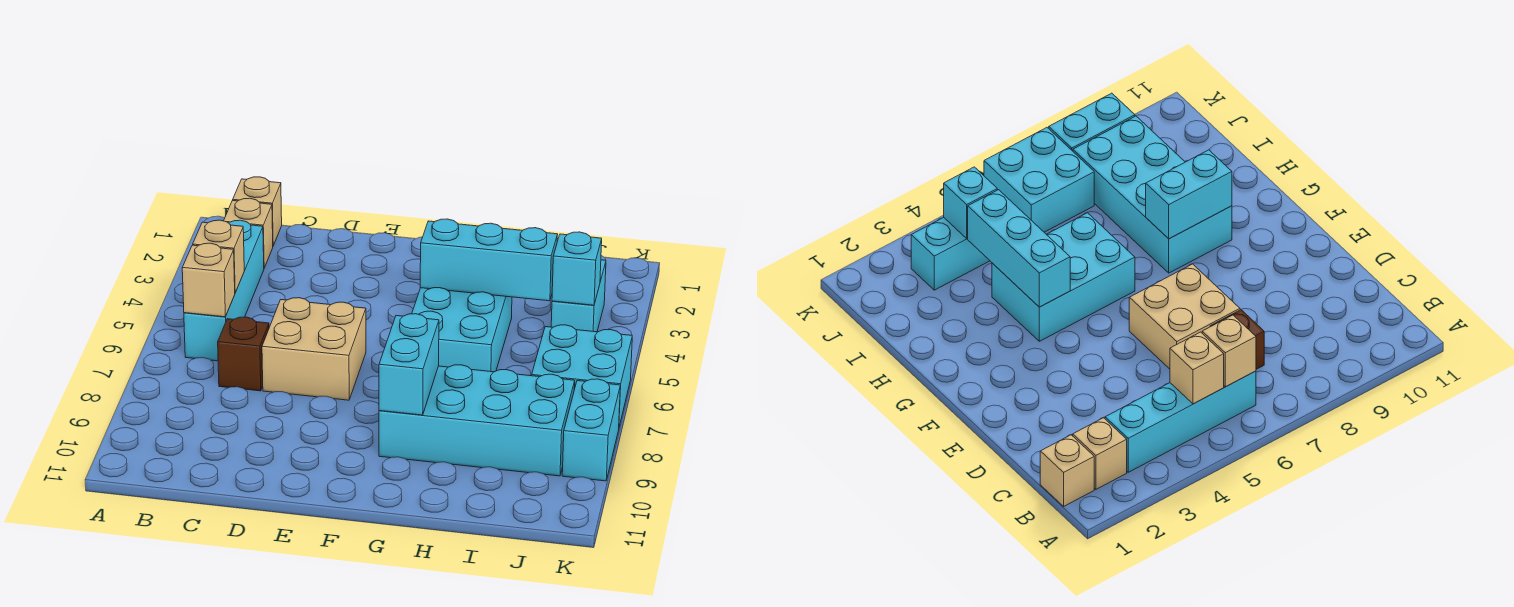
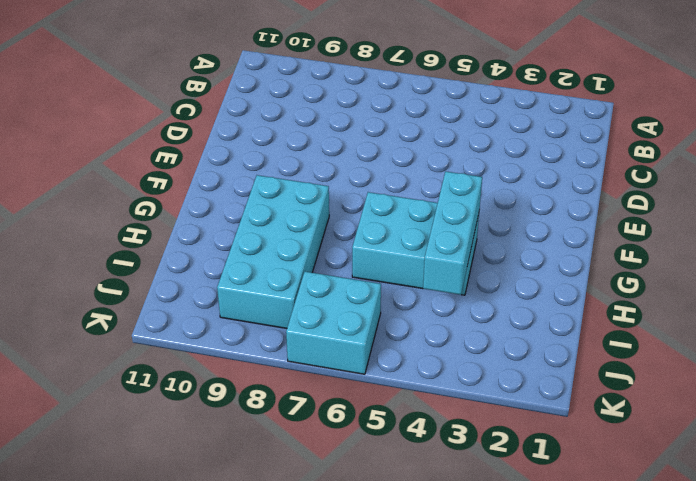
none -> tan 1x1 brick [233,177,282,246]
none -> tan 1x1 brick [224,198,273,268]
none -> cyan 1x4 brick [184,220,264,361]

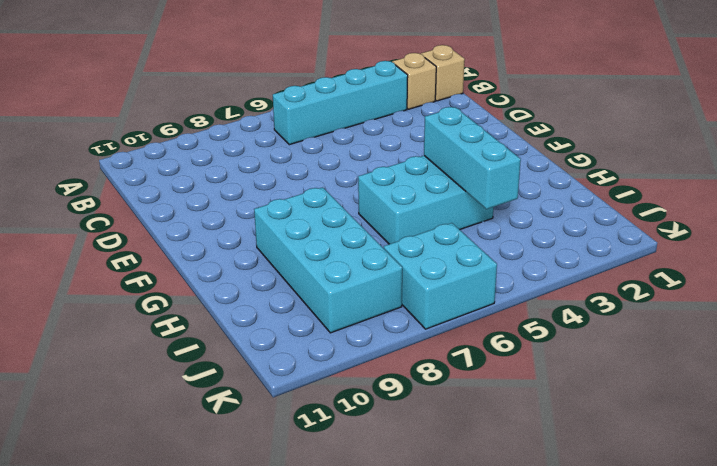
none -> brown 1x1 brick [218,317,269,391]
none -> tan 2x2 brick [262,298,366,400]
none -> cyan 1x2 brick [551,260,606,332]

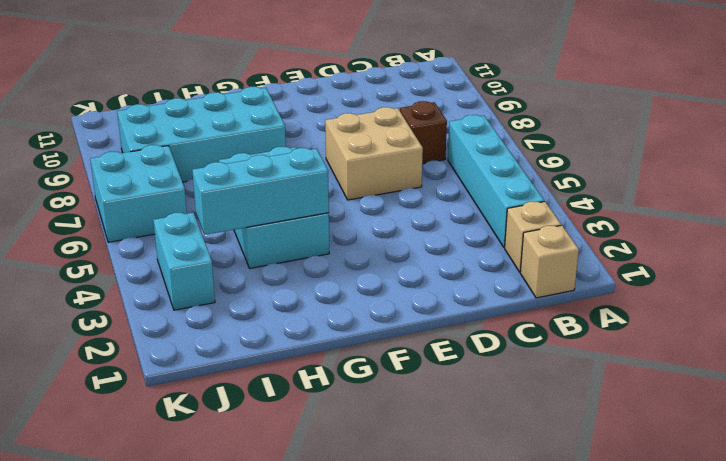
none -> cyan 1x2 brick [562,379,620,481]
none -> tan 1x1 brick [193,220,244,293]
none -> tan 1x1 brick [182,243,235,317]

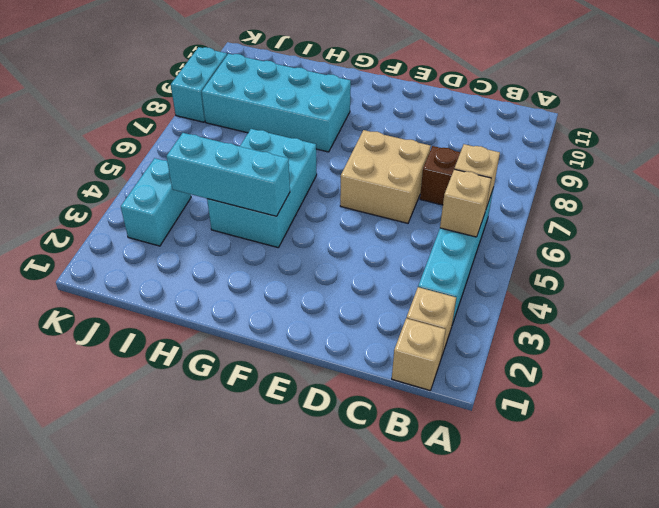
none -> cyan 2x2 brick [532,325,632,426]
none -> cyan 1x2 brick [379,314,439,415]
none -> cyan 1x1 brick [552,232,602,305]

